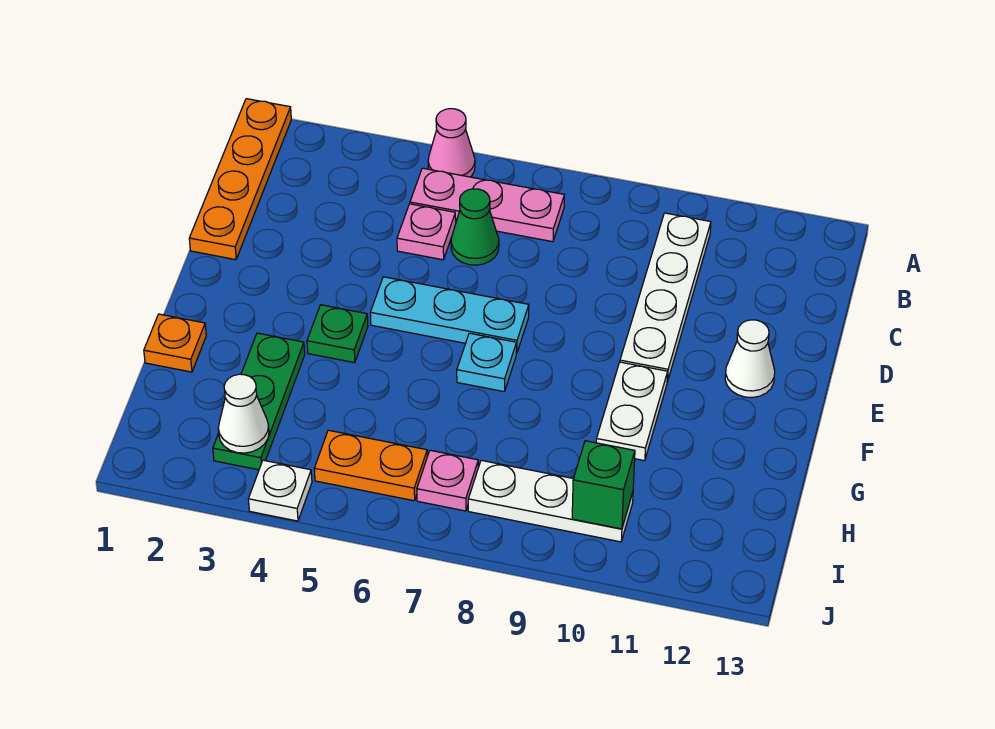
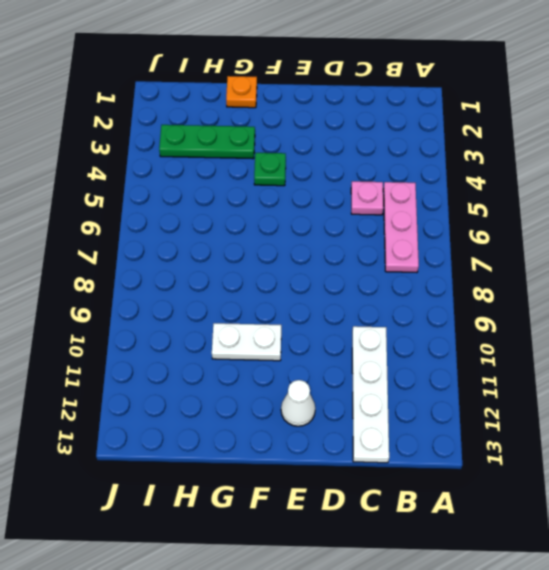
white 1x4 plate [352,326,389,463] -> white 1x4 plate turned to [620,213,711,382]
none -> orange 1x4 plate [189,99,291,260]
none -> pink 1x1 cone [428,109,475,177]
none -> green 1x1 cone [451,189,499,265]

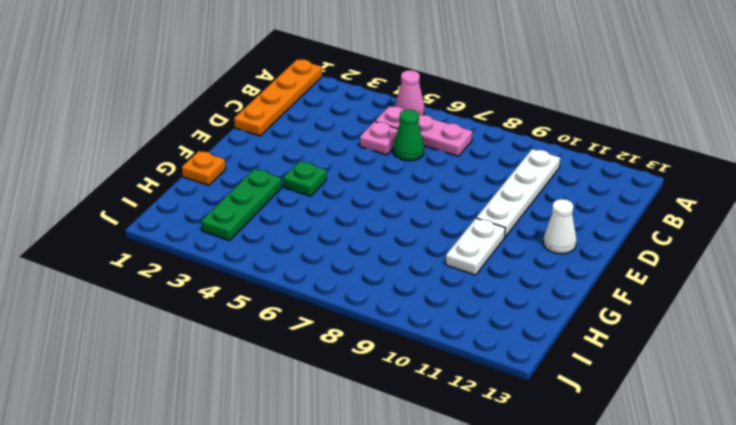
none -> cyan 1x3 plate [370,277,529,353]
none -> cyan 1x1 plate [457,333,517,392]
none -> orange 1x2 plate [314,430,427,501]

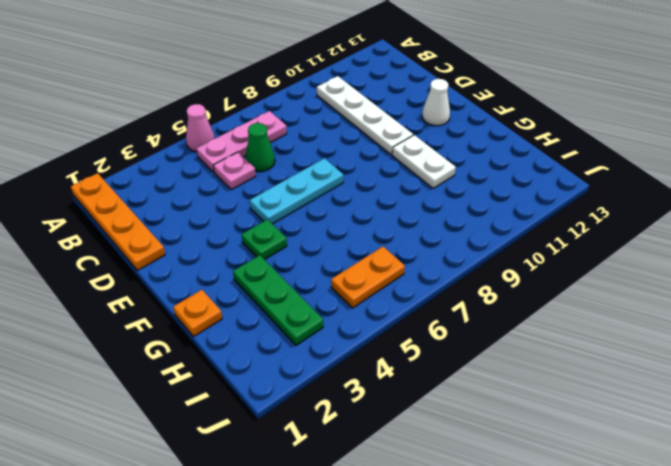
none -> cyan 1x1 plate [457,333,517,392]
none -> pink 1x1 plate [417,450,478,511]
none -> white 1x3 plate [468,460,633,542]

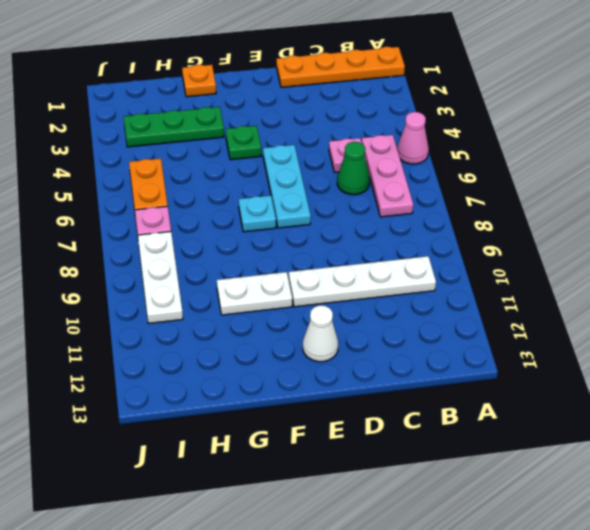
none -> white 1x1 plate [248,460,312,521]
none -> white 1x1 cone [218,374,269,453]
none -> green 1x1 brick [572,441,635,529]

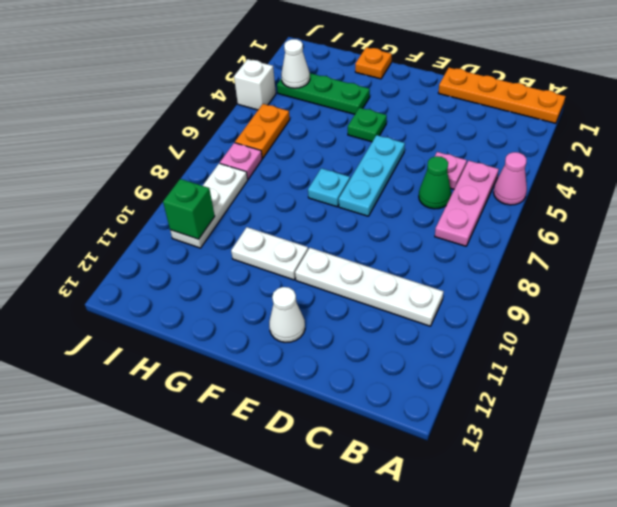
white 1x1 brick [234,59,276,110] -> white 1x1 plate [248,460,312,521]

